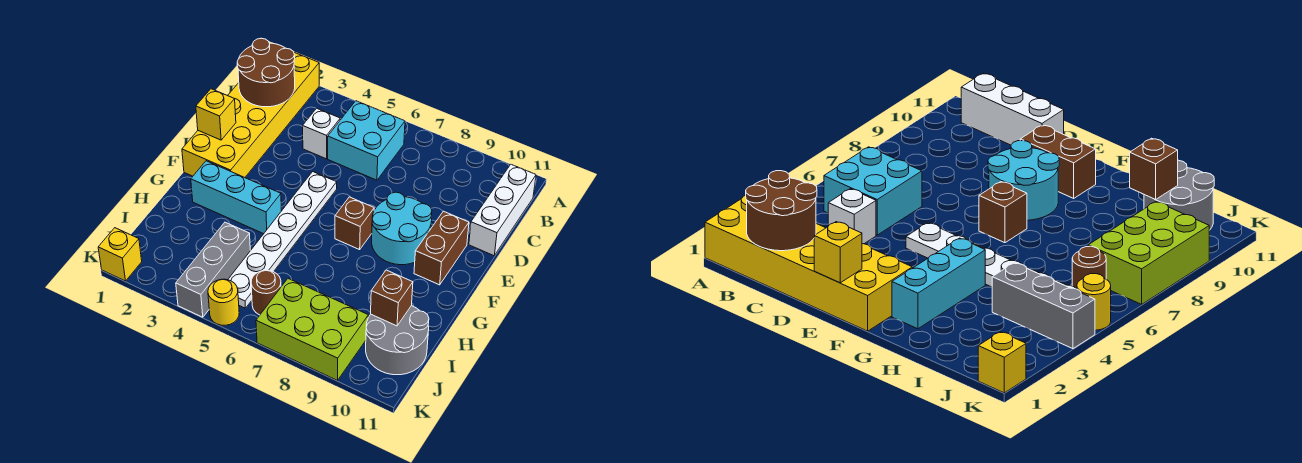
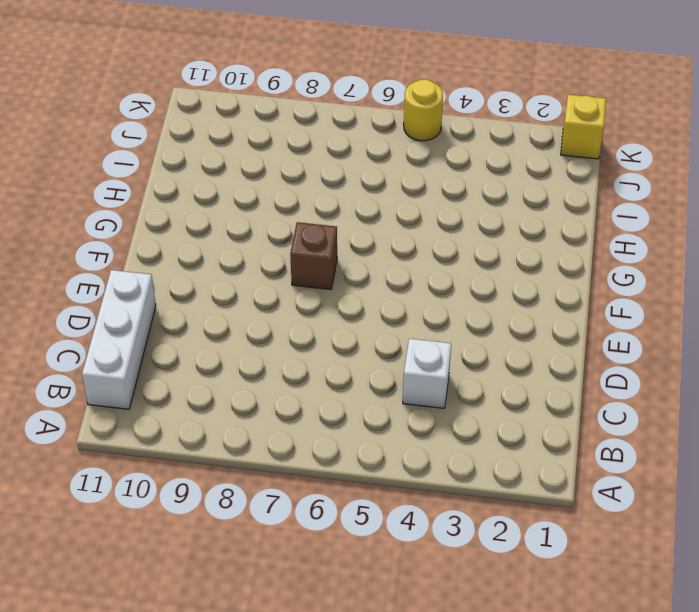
none -> yellow 2x6 brick [182,53,319,177]
none -> cyan 2x2 brick [328,101,405,180]
none -> white 1x6 plate [228,172,337,308]

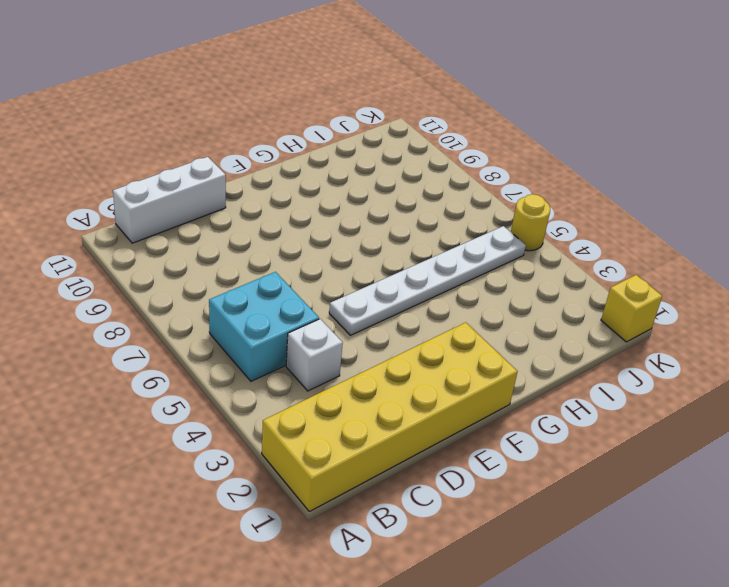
none -> cyan 2x2 round brick [372,192,432,265]
none -> brown 1x2 brick [414,211,469,285]
none -> brown 1x1 brick [335,197,374,250]

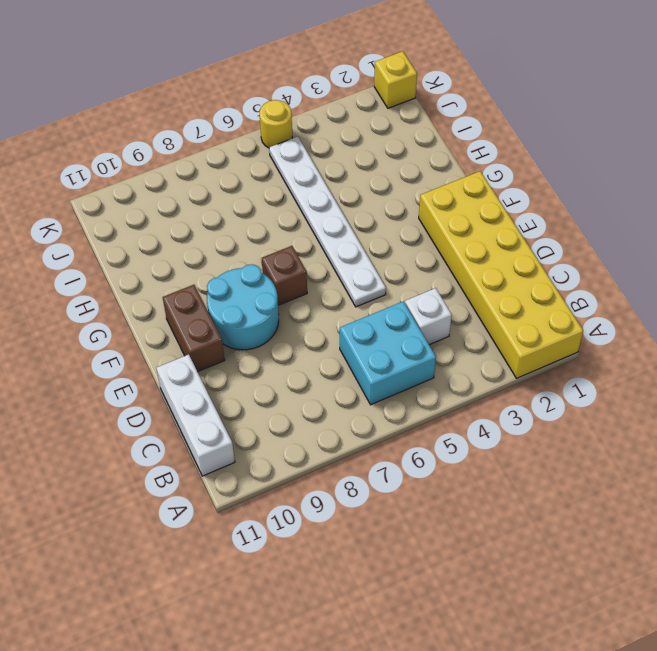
none -> cyan 1x3 brick [191,161,281,234]
none -> grey 1x3 brick [176,222,250,317]
none -> grey 2x2 round brick [366,306,429,375]

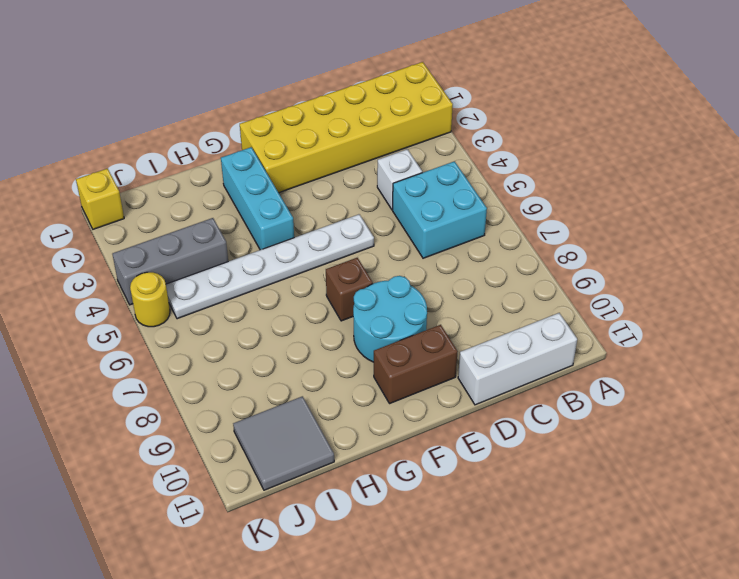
grey 2x2 tile [233,396,334,490] -> grey 2x2 round brick [366,306,429,375]
none -> brown 1x1 round brick [251,270,281,315]
none -> lime 2x3 brick [256,279,368,380]
none -> brown 2x2 round brick [237,38,295,107]

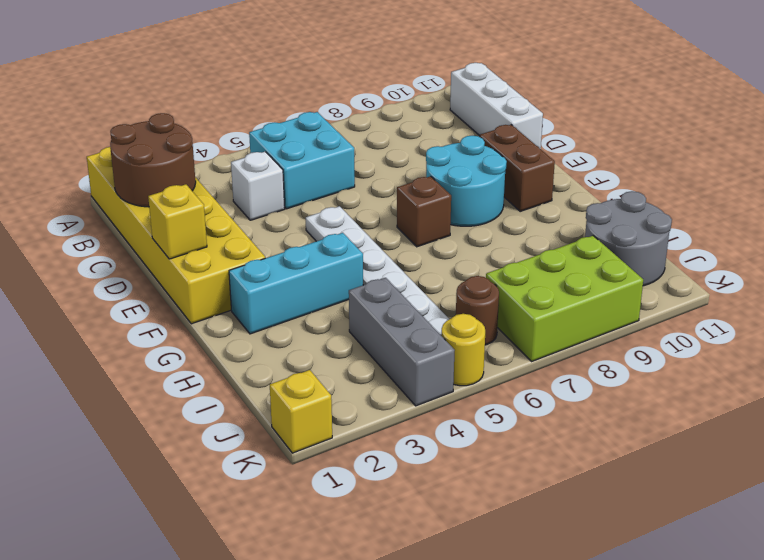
none -> brown 1x1 brick [371,270,413,326]

